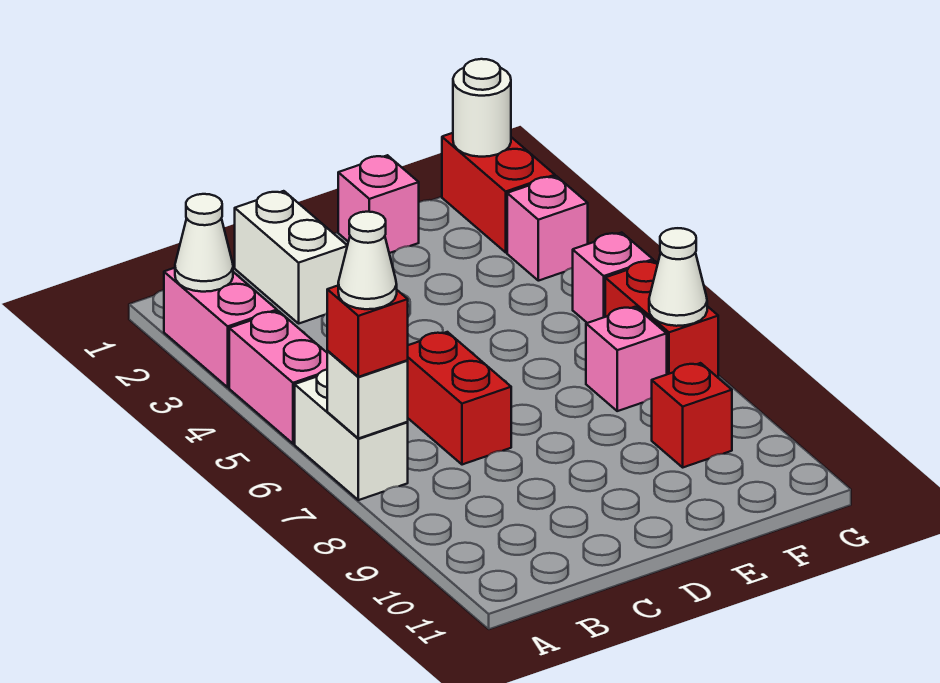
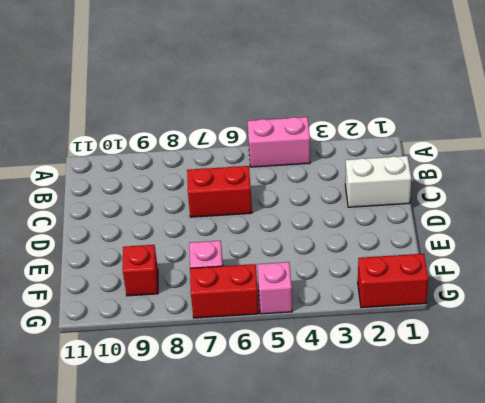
none -> pink 1x2 brick [164,268,277,387]
none -> white 1x2 brick [295,370,408,500]
none -> pink 1x1 brick [338,155,419,253]

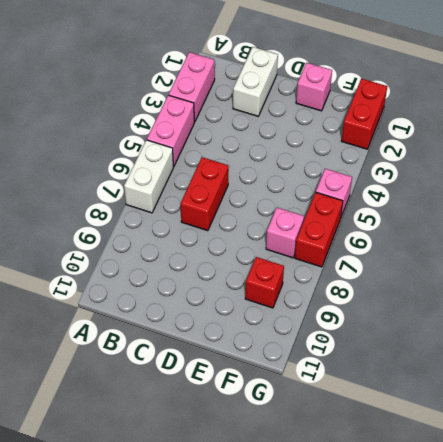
none -> pink 1x1 brick [507,176,588,281]
none -> white 1x1 cone [175,194,233,292]
none -> white 1x1 brick [327,351,408,439]

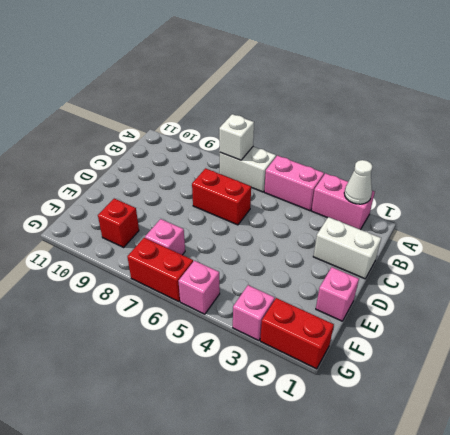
none -> white 1x1 round brick [453,59,511,157]
none -> white 1x1 cone [649,228,707,326]
none -> red 1x1 brick [327,286,408,377]

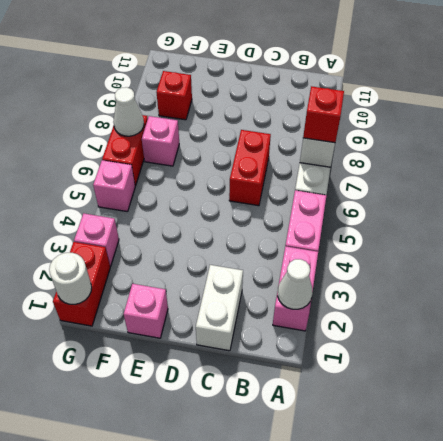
none -> white 1x1 cone [338,212,397,309]

